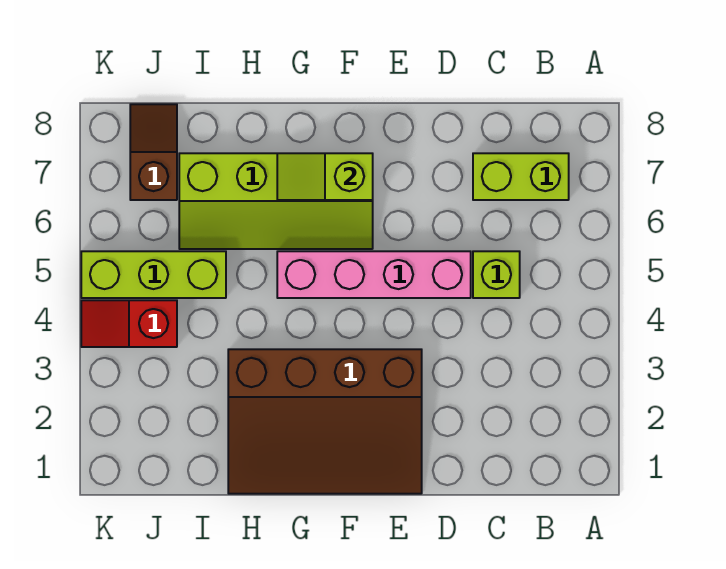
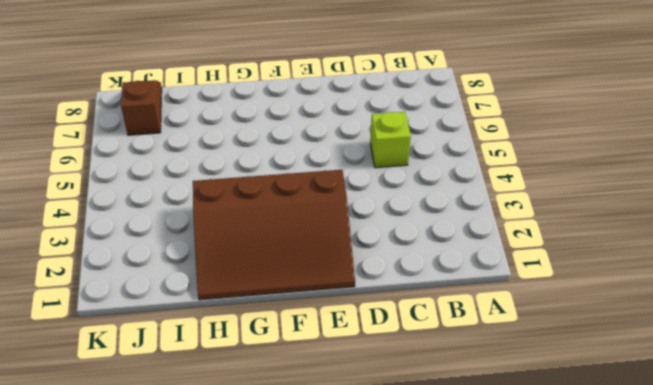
none -> lime 1x2 brick [473,153,569,200]
none -> pink 1x4 brick [277,251,471,298]

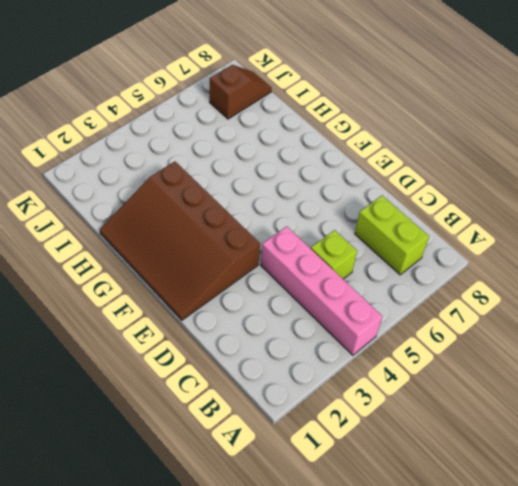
pink 1x4 brick [261,226,382,355] -> pink 1x4 brick moved to [277,251,471,298]
none -> lime 2x4 slope [179,153,373,249]
none -> lime 1x3 brick [81,251,226,298]

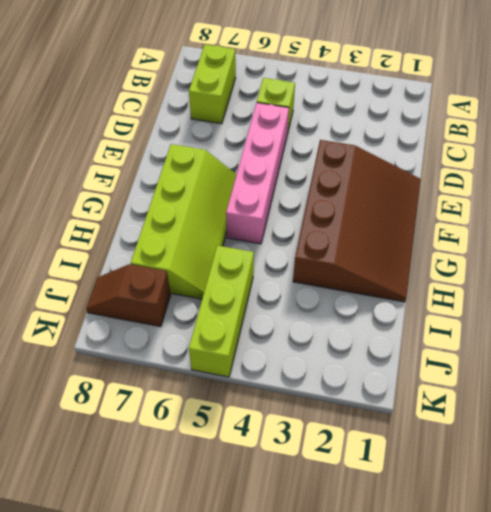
none -> red 1x2 slope [81,300,177,347]
none -> lime 1x2 slope [277,153,373,200]

